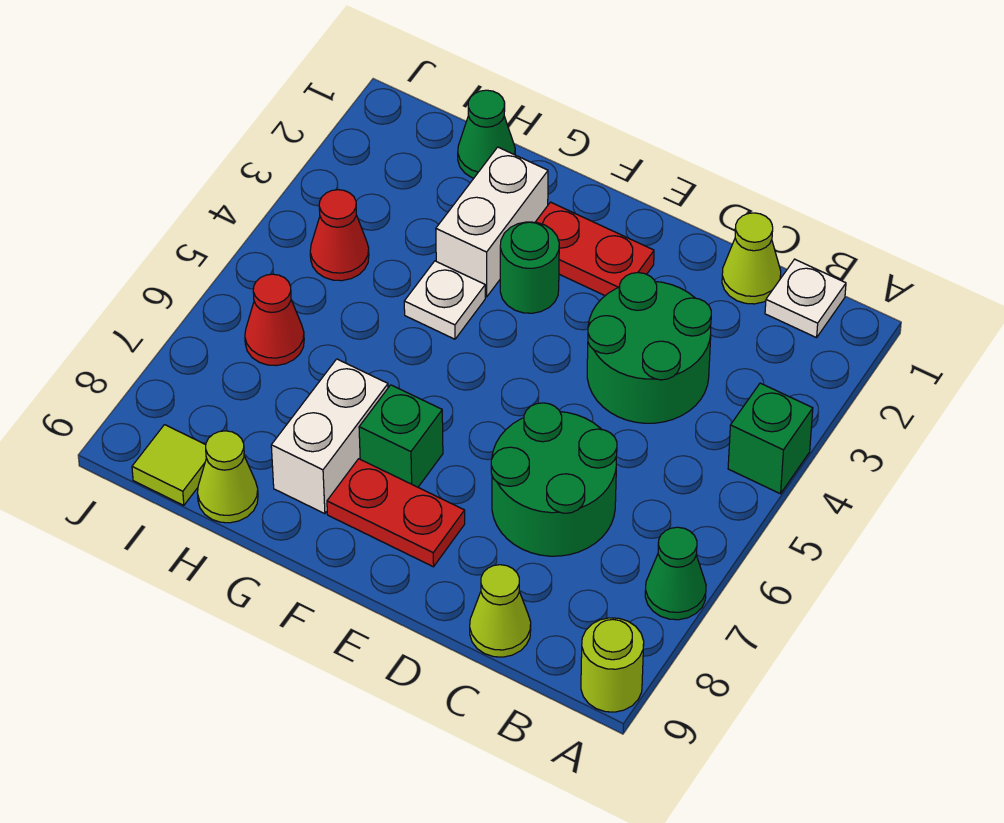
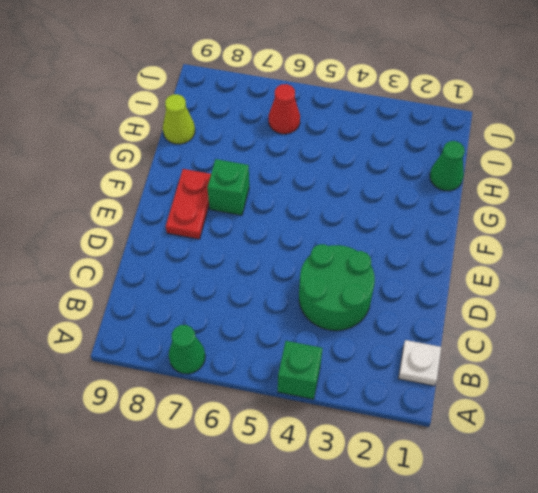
none -> lime 1x1 round brick [581,618,644,712]
none -> lime 1x1 cone [722,213,781,304]
none -> green 2x2 round brick [491,403,617,556]

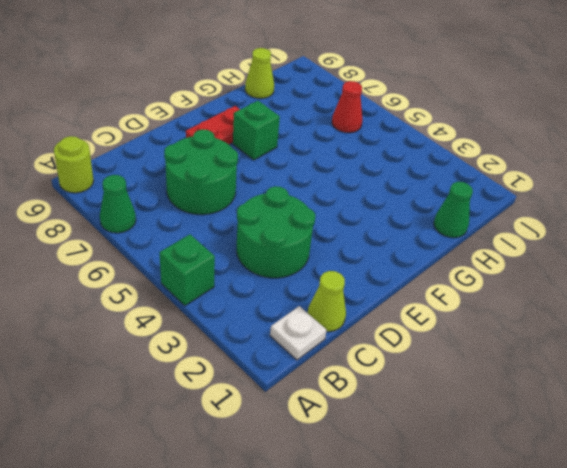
none -> lime 1x1 cone [470,565,531,657]
none -> red 1x2 plate [536,202,654,296]
none -> green 1x1 round brick [500,222,559,313]

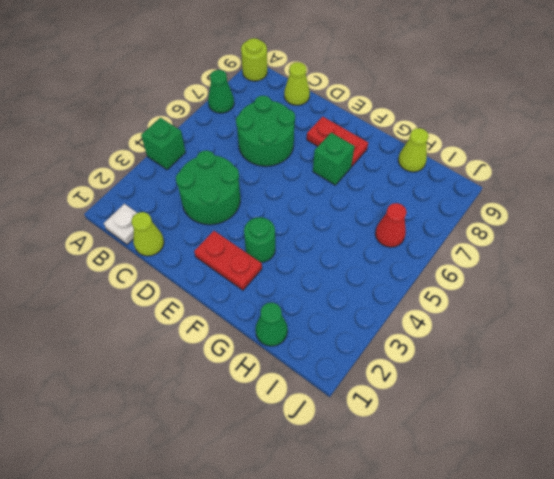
none -> white 1x2 brick [436,147,548,297]
none -> white 1x1 plate [404,261,485,339]
none -> white 1x2 brick [271,359,388,514]

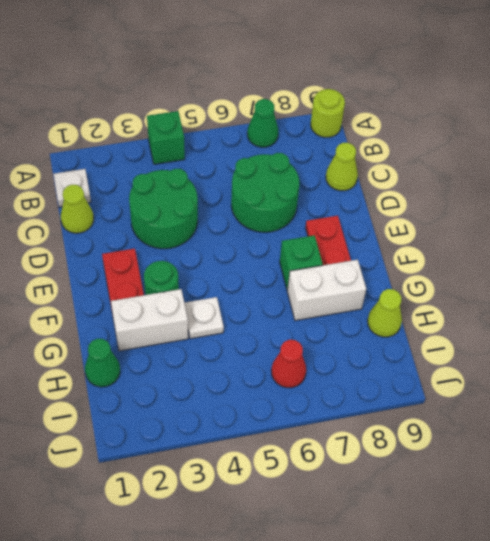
none -> red 1x1 cone [310,190,369,281]
none -> lime 1x1 tile [132,425,206,505]

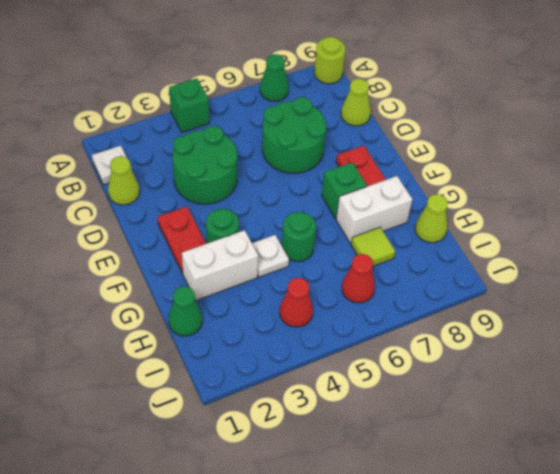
green 1x1 round brick [282,212,316,262] -> none
lime 1x1 tile [351,227,395,266] -> lime 1x1 tile moved to [132,425,206,505]

